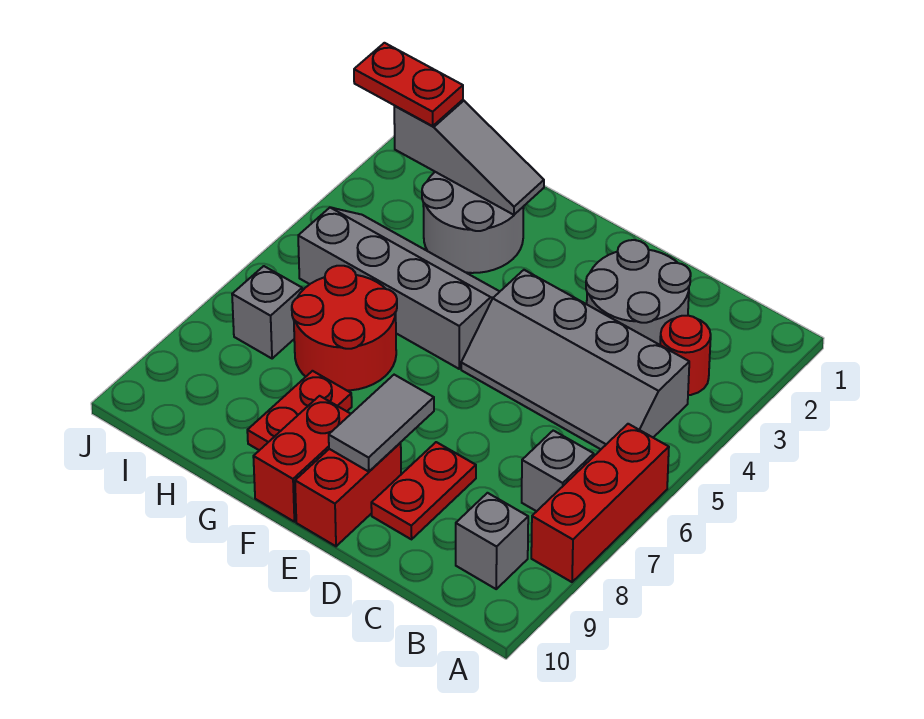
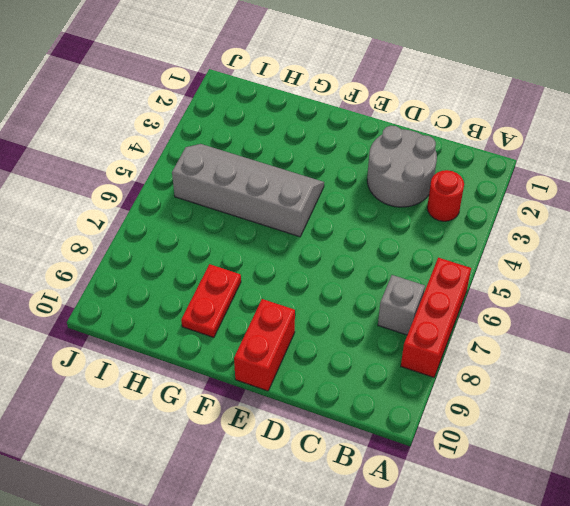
none -> grey 2x4 slope [461,270,689,449]
none -> grey 1x1 brick [456,493,528,589]
none -> red 1x2 plate [371,442,476,539]

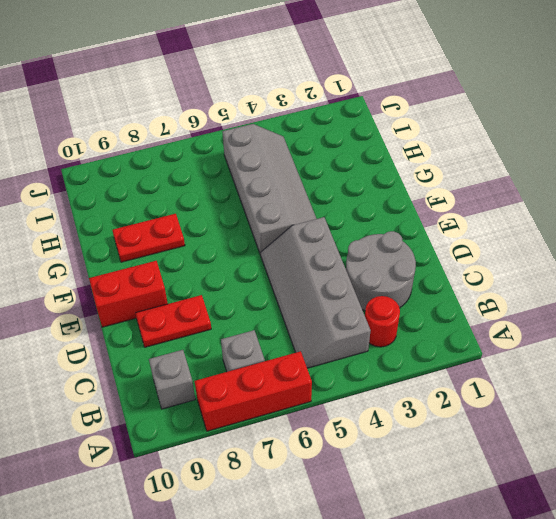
none -> red 1x2 brick [253,396,350,522]
none -> grey 2x2 round brick [422,172,524,273]
none -> red 2x2 round brick [292,266,397,390]

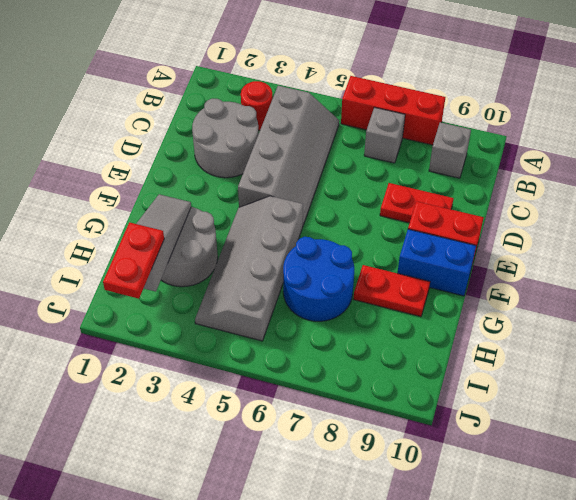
blue 1x2 brick [398,229,476,296] -> red 1x2 brick [253,396,350,522]
blue 2x2 round brick [283,237,354,321] -> red 2x2 round brick [292,266,397,390]
none -> grey 1x1 brick [232,266,302,359]
none -> grey 1x2 tile [329,375,434,472]

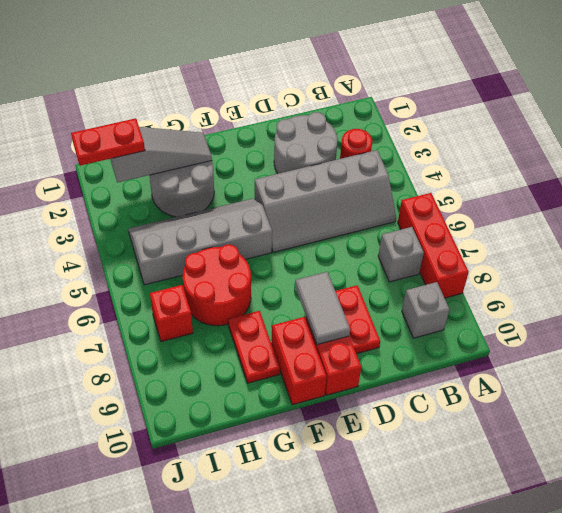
red 1x1 brick [150,285,193,342] -> grey 1x1 brick [232,266,302,359]

